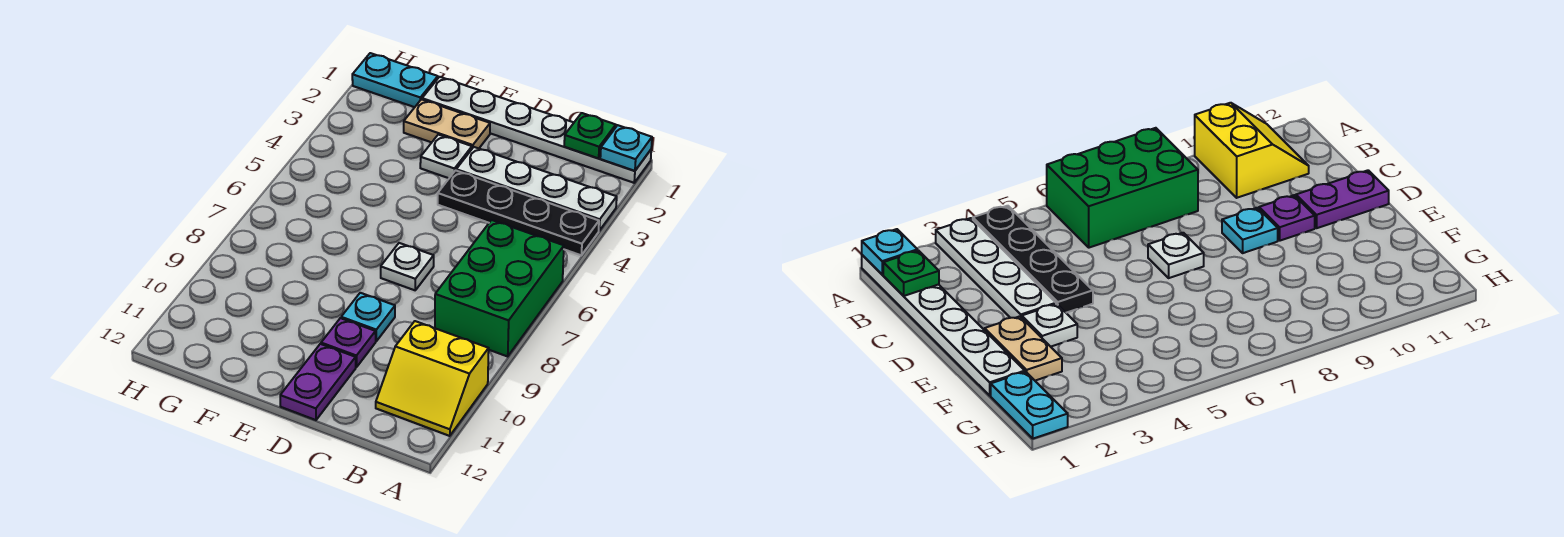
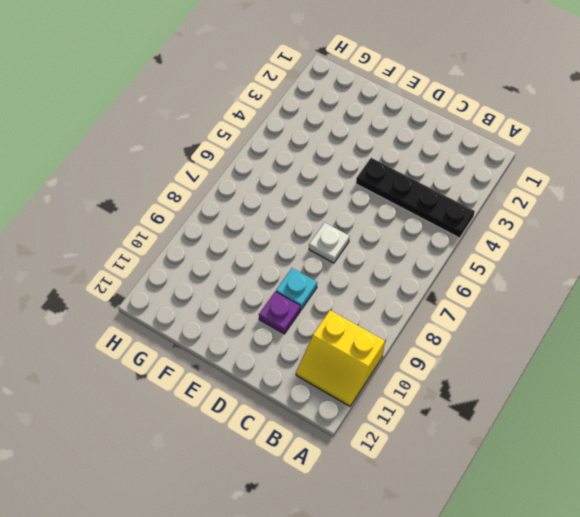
none -> white 1x6 plate [422,77,651,183]
none -> white 1x4 plate [456,147,617,231]
none -> green 2x3 brick [435,220,564,356]

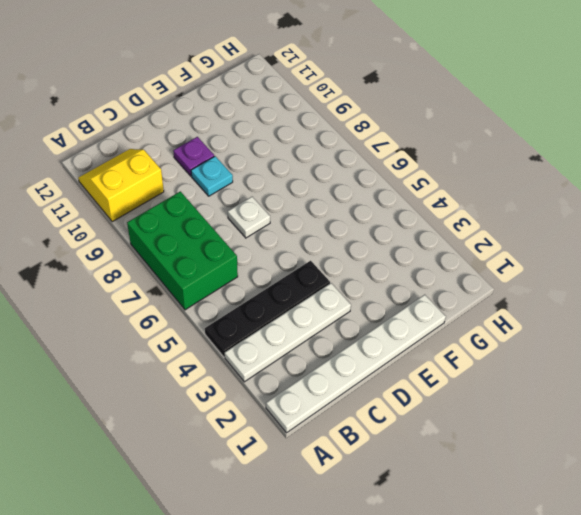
none -> purple 1x2 plate [280,344,356,420]
none -> tan 1x2 plate [404,99,490,148]
none -> white 1x1 plate [420,135,472,178]

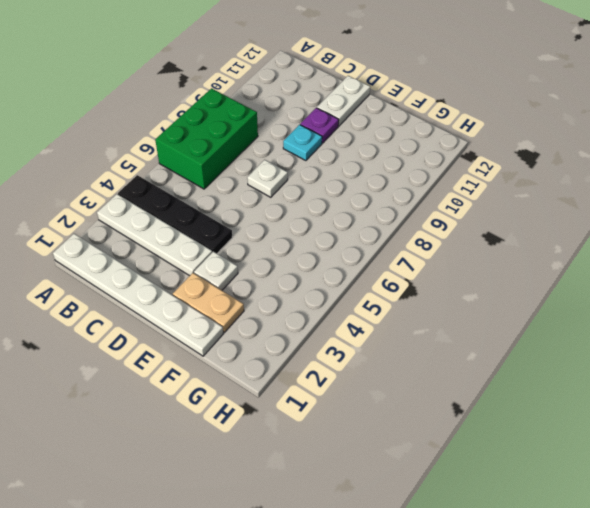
white 1x2 plate [317,76,370,126] -> purple 1x2 plate [280,344,356,420]
none -> yellow 2x2 slope [376,321,489,436]
none -> cyan 1x2 plate [352,53,438,107]
none -> cyan 1x1 plate [600,125,652,171]

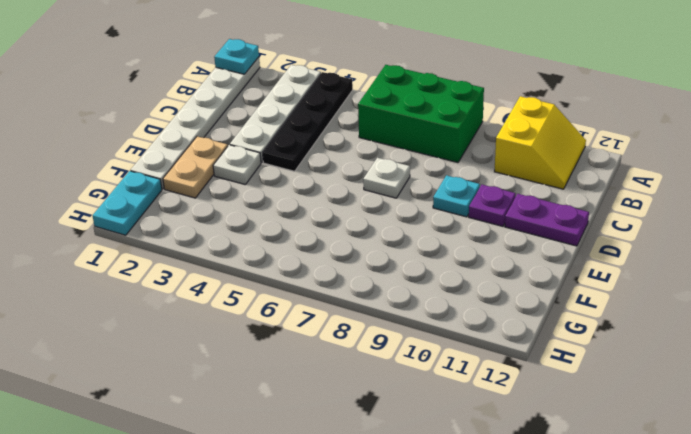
none -> green 1x1 plate [564,113,616,158]

